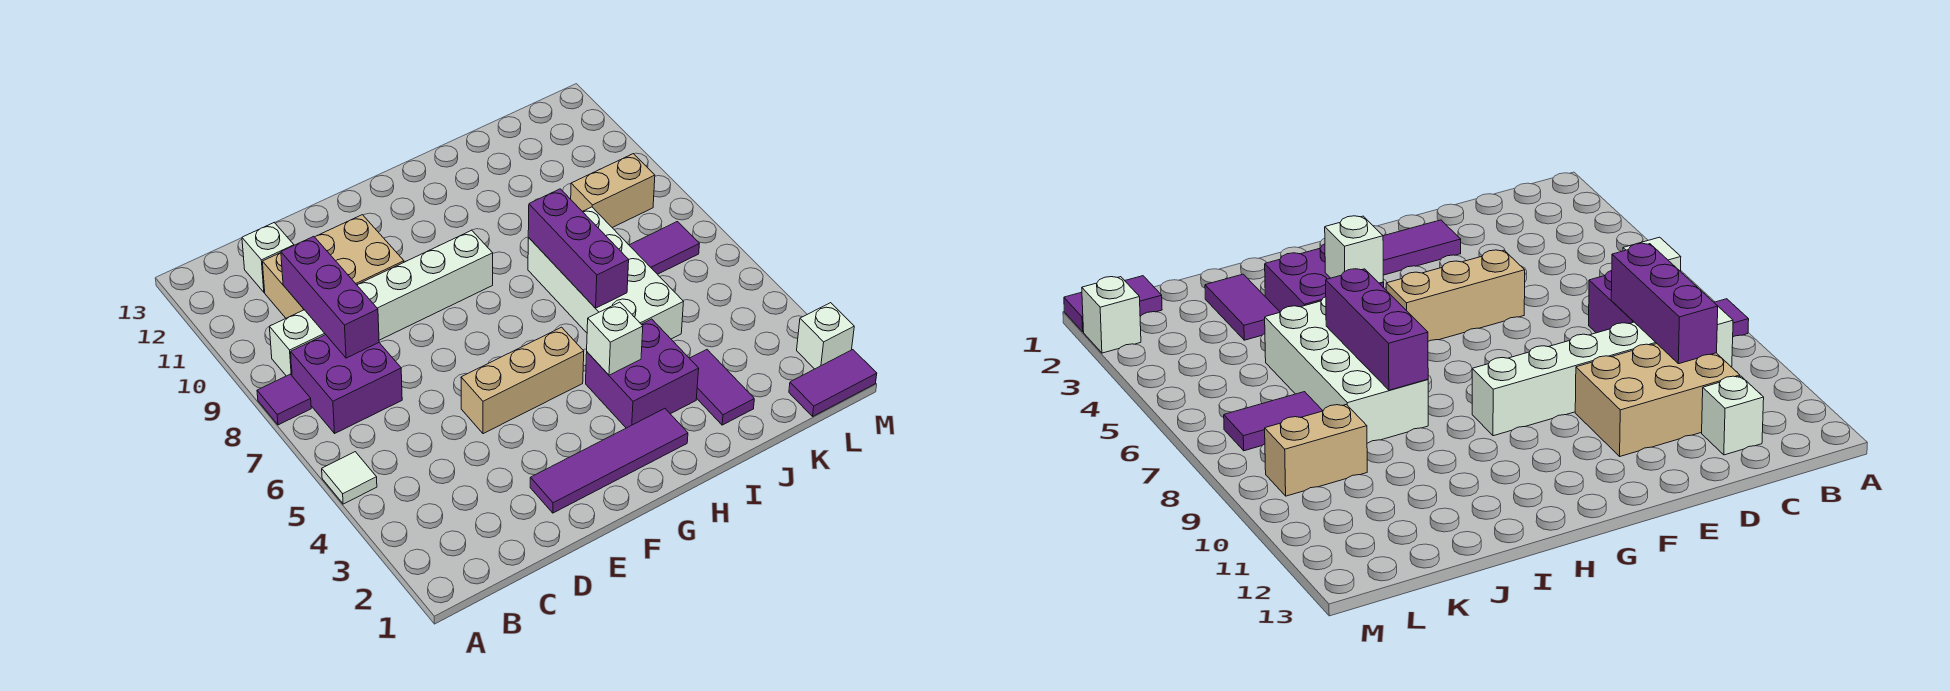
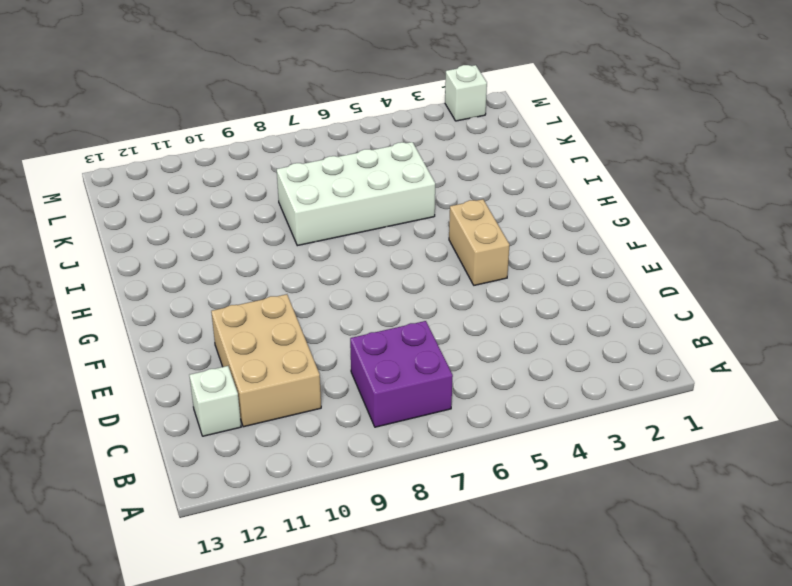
tan 1x2 brick [449,199,510,285] -> tan 1x2 brick moved to [571,154,655,228]
none -> white 1x1 tile [322,452,377,504]
none -> purple 1x1 tile [257,374,311,425]
none -> white 1x6 brick [269,230,493,376]

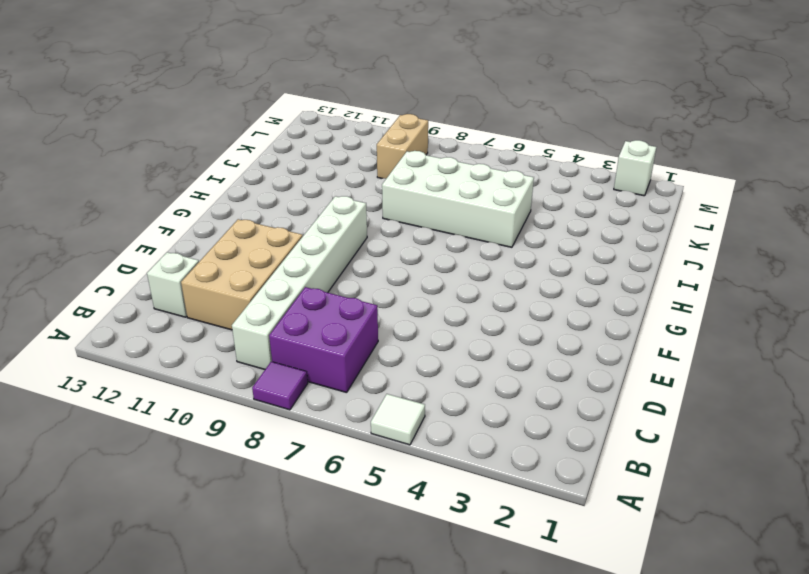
none -> purple 1x4 tile [530,409,688,513]
none -> tan 1x3 brick [461,327,584,434]
none -> purple 2x2 brick [586,319,699,428]

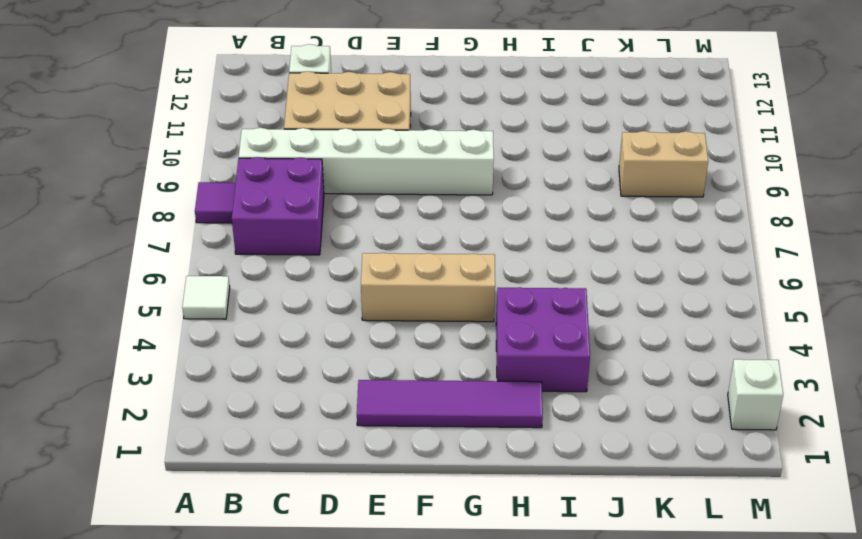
none -> white 2x4 brick [528,207,683,339]
none -> purple 1x2 tile [690,350,754,425]
none -> purple 1x2 tile [629,222,699,274]

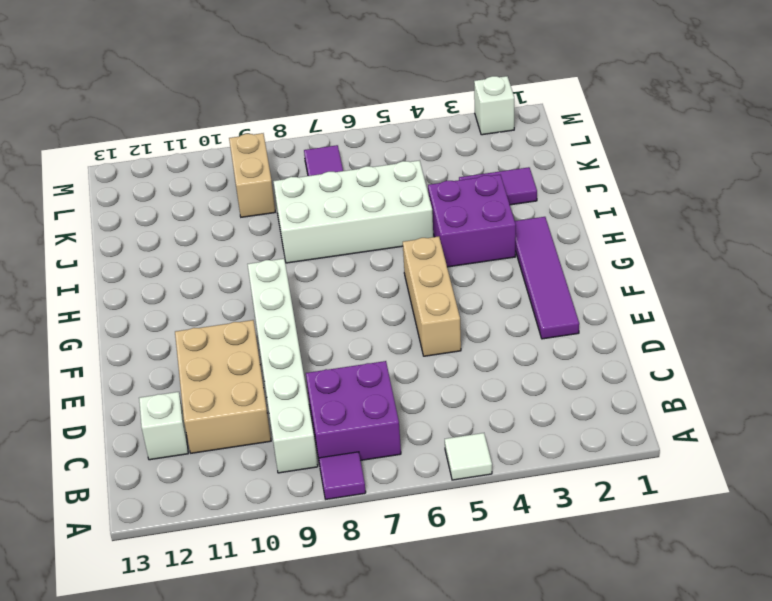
none -> purple 1x2 tile [789,350,877,416]
none -> purple 1x3 brick [281,236,379,358]
none -> white 1x1 brick [587,302,643,375]

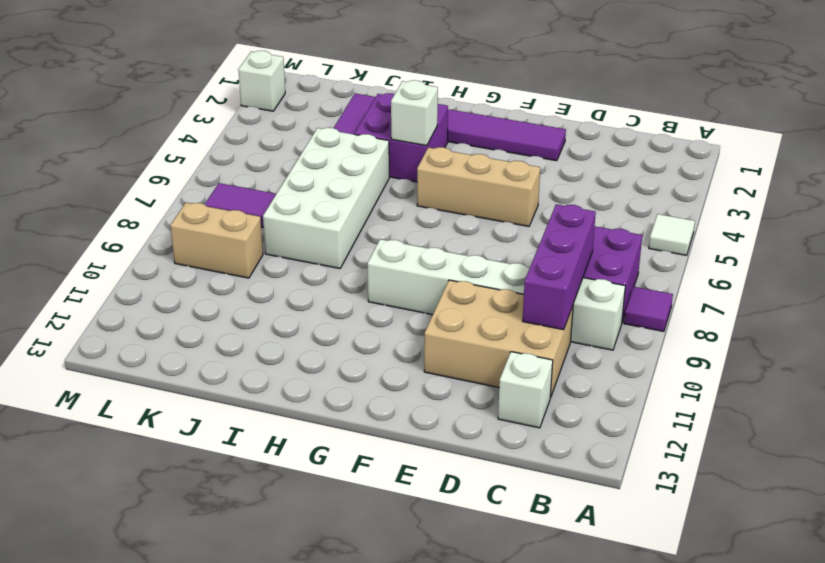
none -> purple 1x2 tile [789,350,877,416]
none -> purple 1x3 brick [528,189,629,308]

